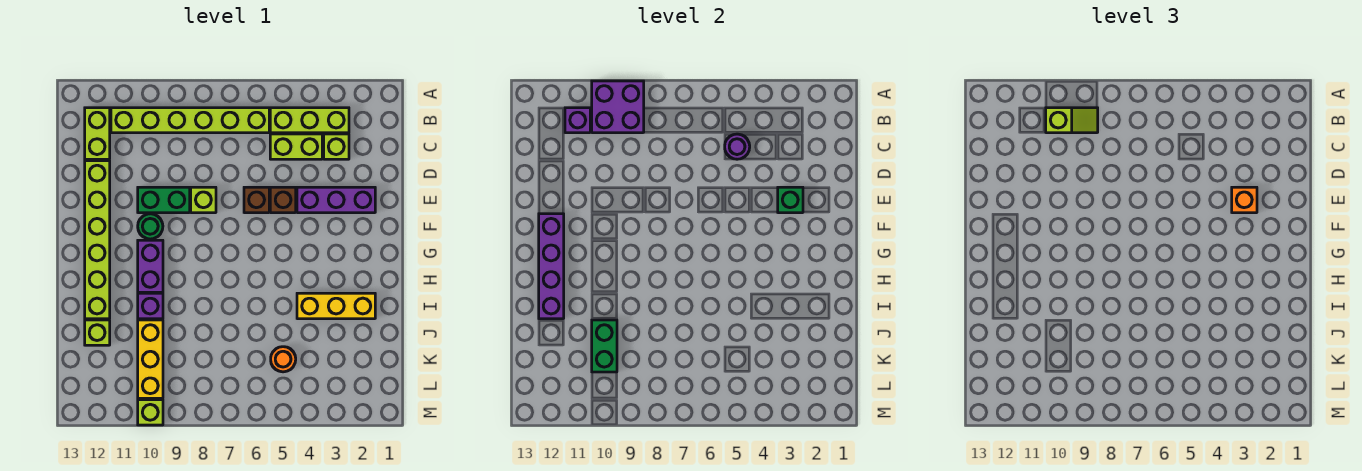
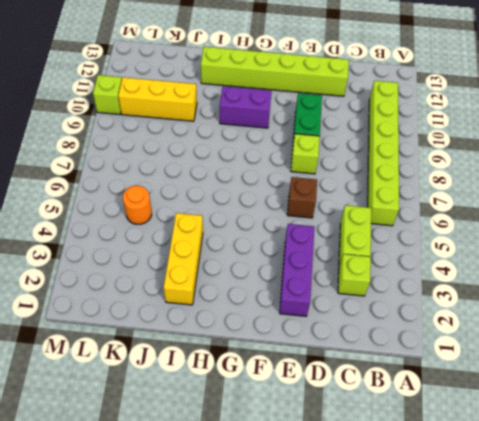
none -> lime 1x3 brick [270,108,349,133]
none -> lime 1x2 brick [85,108,110,159]
none -> brown 1x1 brick [270,187,296,213]

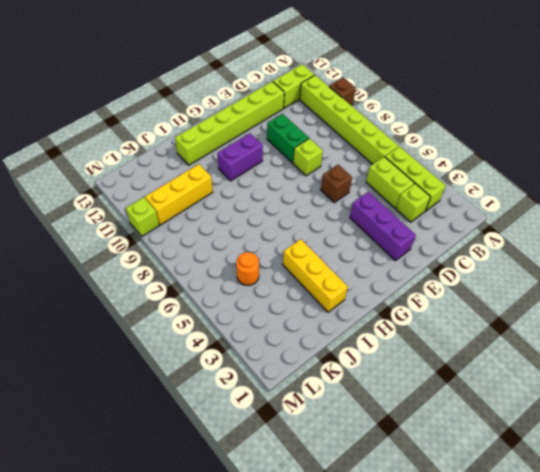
brown 1x1 brick [329,78,356,105] -> brown 1x1 brick moved to [270,187,296,213]
none -> green 1x1 round brick [138,214,163,239]
none -> purple 1x1 brick [138,293,163,319]
none -> lime 1x1 brick [85,320,110,345]

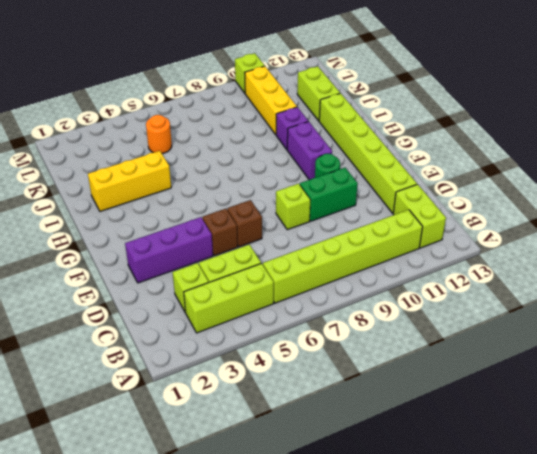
lime 1x2 brick [297,66,340,121] -> lime 1x1 brick [85,320,110,345]
none -> purple 2x2 brick [592,81,644,133]
none -> purple 1x1 brick [565,108,590,133]
none -> purple 1x1 round brick [725,134,750,159]

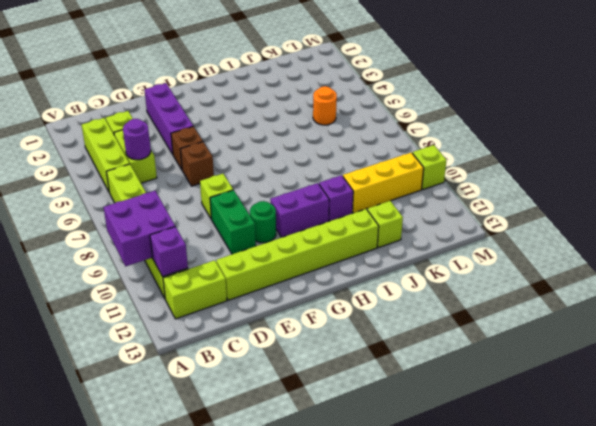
none -> yellow 1x3 brick [297,293,375,319]
none -> green 1x1 brick [778,187,803,213]
none -> purple 1x4 brick [539,214,564,319]

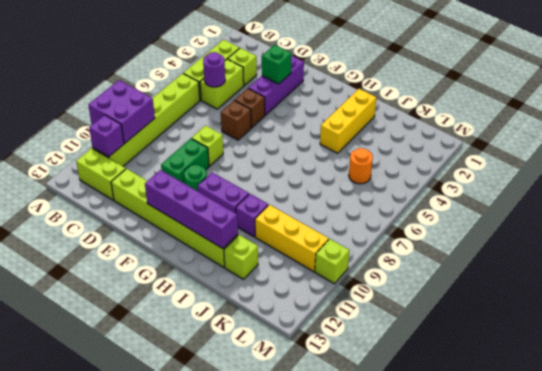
none -> green 1x2 brick [592,320,617,372]
none -> lime 1x2 slope [1046,108,1098,133]
none -> orange 1x1 brick [1232,187,1257,213]

